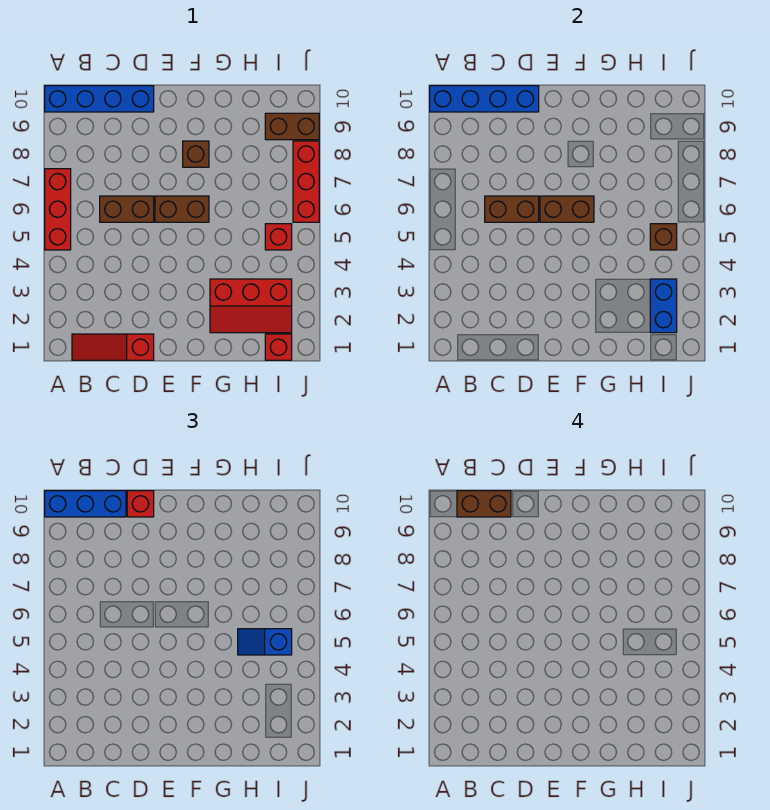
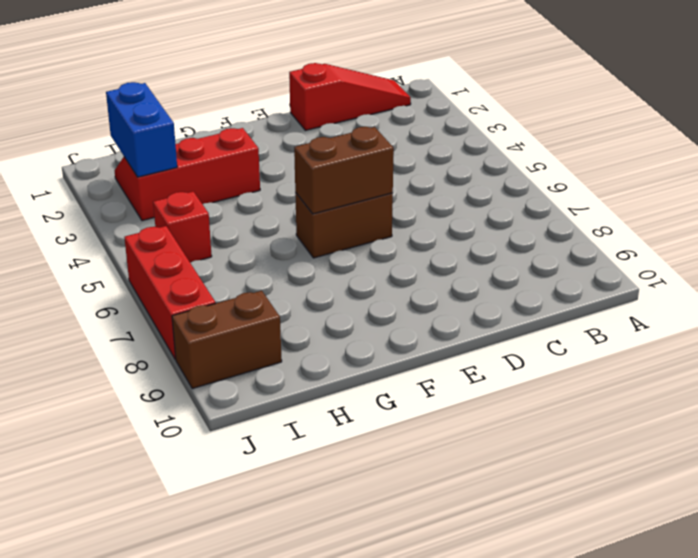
none -> red 1x3 brick [45,169,71,250]
none -> blue 1x4 brick [45,86,154,112]
none -> brown 1x2 brick [100,196,154,222]

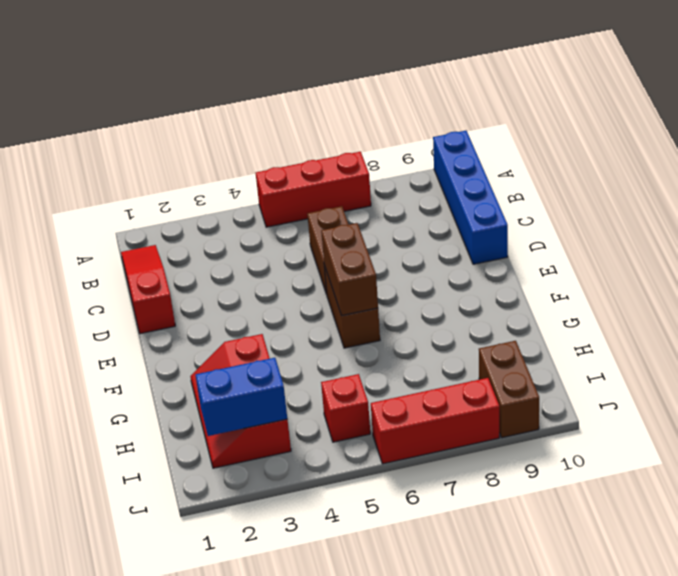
none -> brown 1x1 brick [183,141,209,167]
none -> red 1x1 brick [265,334,292,360]
none -> blue 1x4 brick [430,86,539,112]

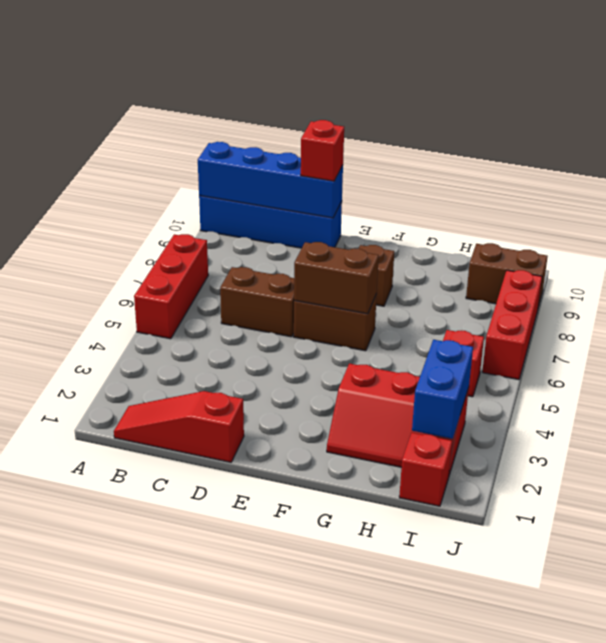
none -> brown 1x2 brick [485,196,539,222]
none -> brown 1x1 brick [650,224,677,250]
none -> blue 1x3 brick [45,491,126,517]

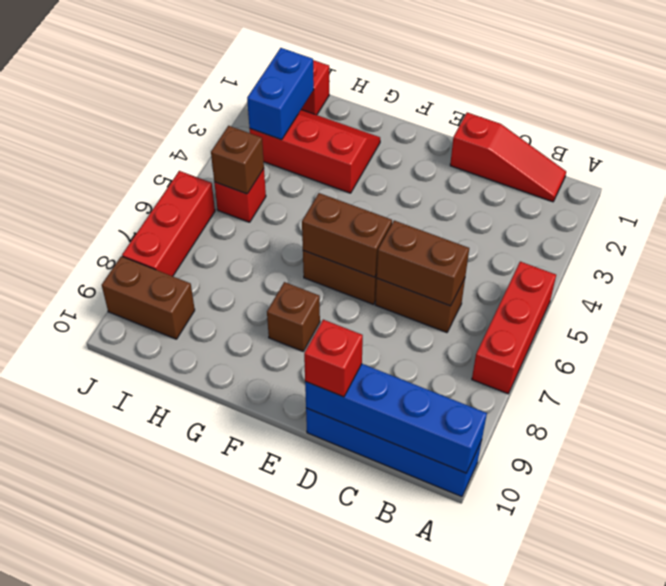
none -> blue 1x3 brick [45,491,126,517]
none -> blue 1x2 slope [238,629,292,655]
none -> brown 1x2 brick [457,491,511,517]

